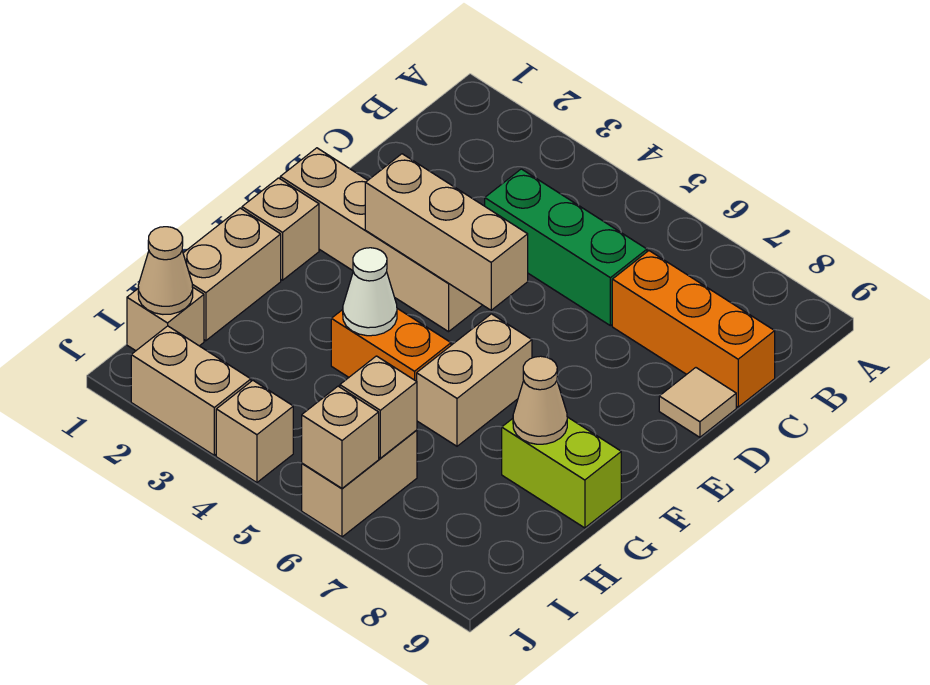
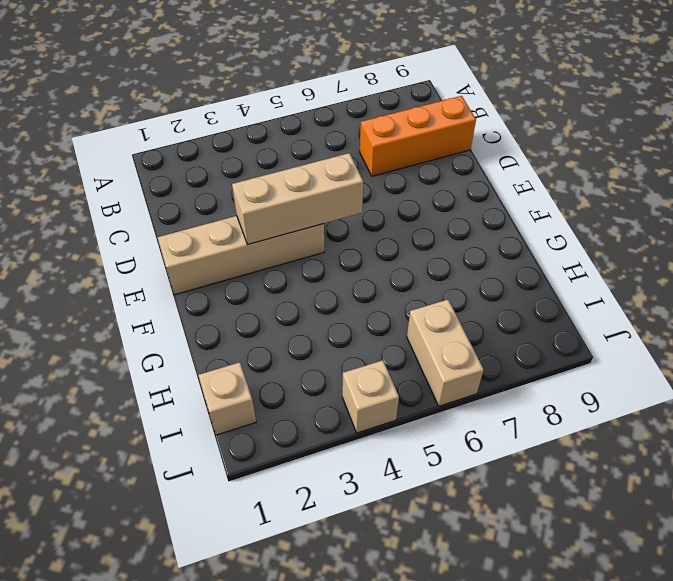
none -> green 1x3 brick [485,169,647,326]
none -> tan 1x1 tile [659,368,736,437]
none -> tan 1x1 brick [242,178,319,280]

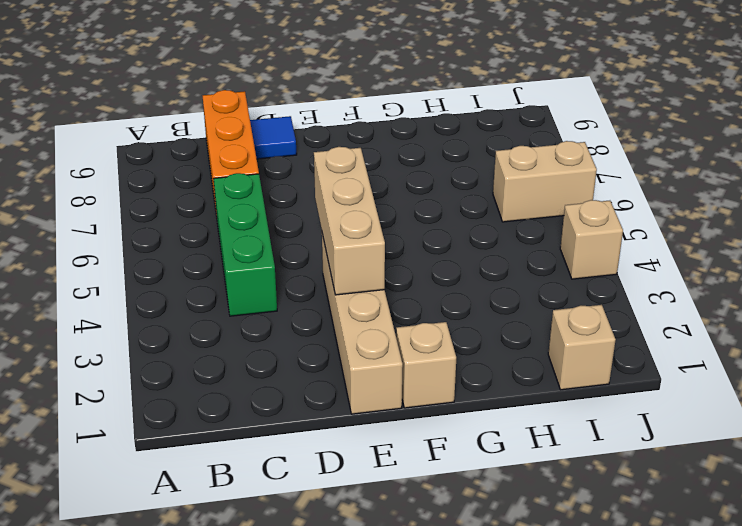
blue 1x1 tile [250,116,297,159] -> tan 1x1 tile [659,368,736,437]
none -> tan 1x2 brick [417,314,532,446]
none -> tan 1x2 brick [183,208,281,341]
none -> orange 1x2 brick [331,309,451,381]

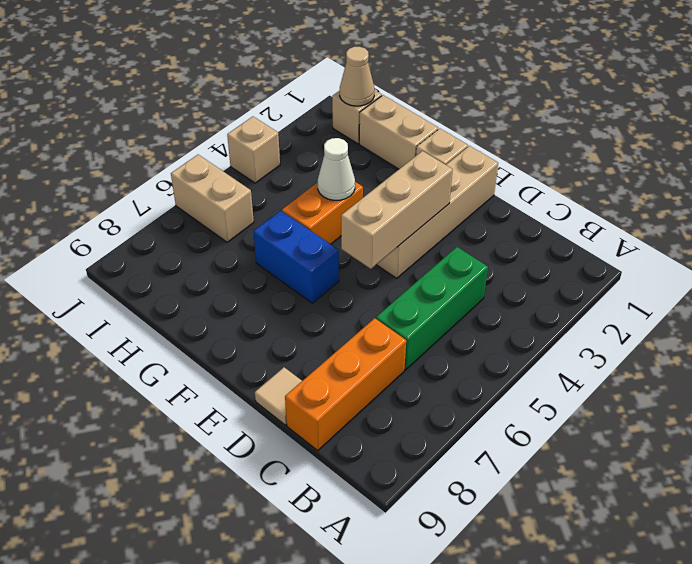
blue 1x2 brick [253,211,339,303] -> tan 1x2 brick [417,314,532,446]
none -> lime 1x2 brick [502,417,621,528]
none -> tan 1x2 brick [131,326,251,455]
none -> tan 1x1 cone [513,356,567,444]

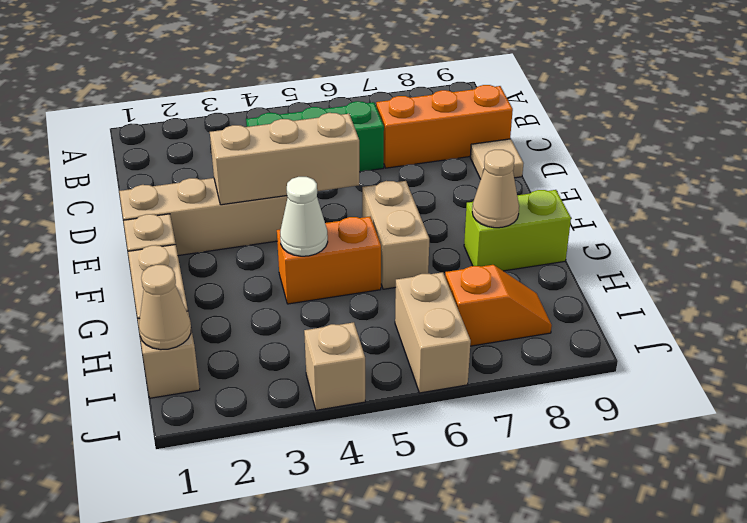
orange 1x2 slope [445,265,552,346] -> none
none -> tan 1x2 brick [131,326,251,455]
none -> tan 1x1 brick [340,356,417,458]
none -> tan 1x1 brick [302,386,379,488]

